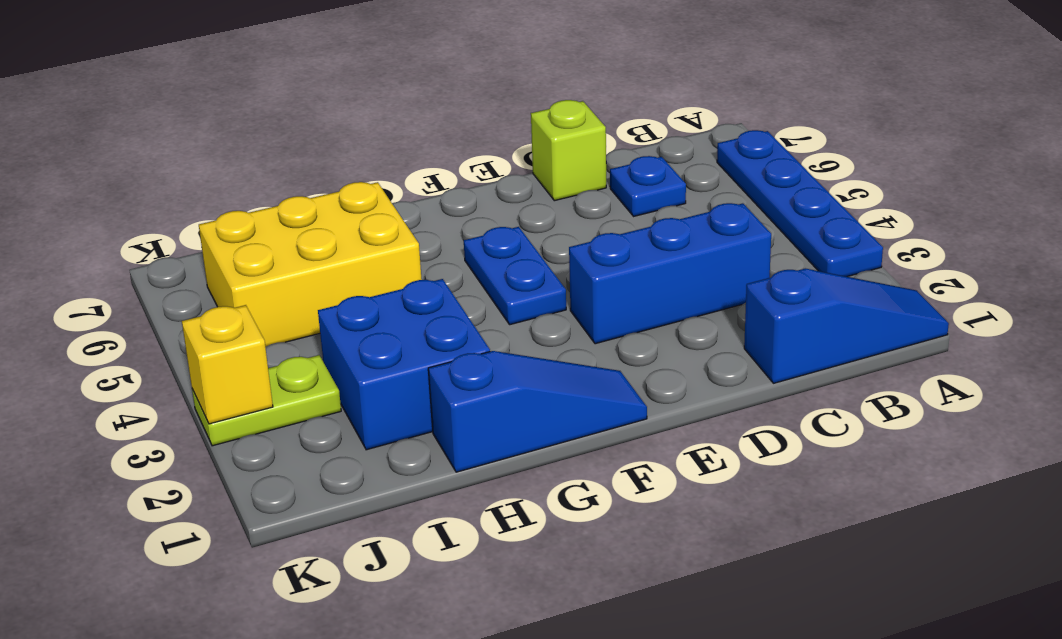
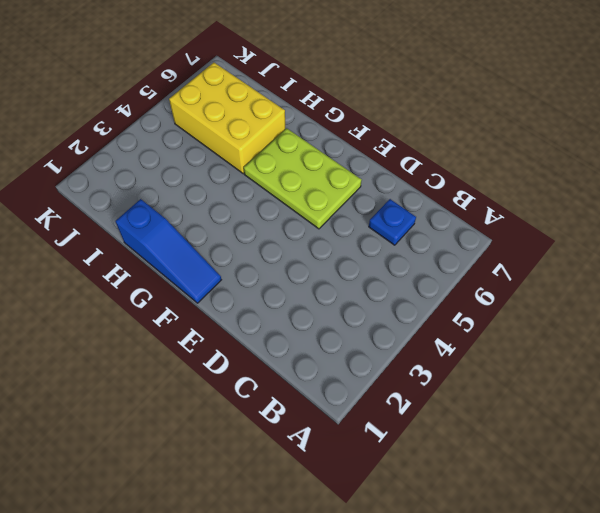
lime 2x3 plate [244,128,362,229] -> blue 1x2 plate [464,227,566,325]
none -> blue 1x3 slope [744,269,949,383]
none -> blue 1x4 plate [717,130,883,277]

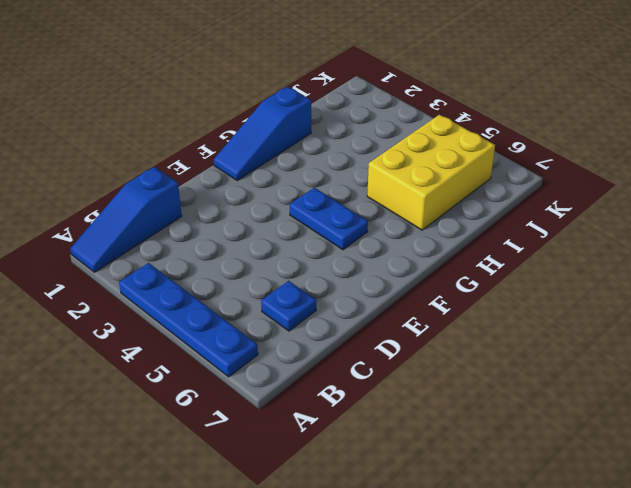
none -> blue 1x3 brick [569,203,771,344]
none -> lime 1x1 brick [531,100,606,201]

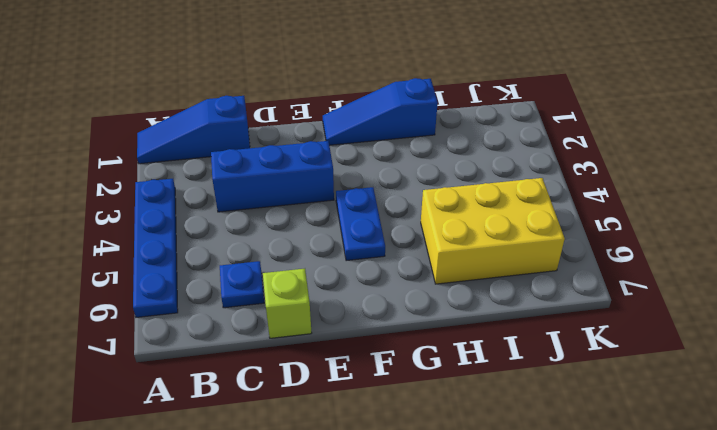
none -> blue 2x2 brick [318,279,490,450]
none -> lime 1x2 plate [192,355,341,446]

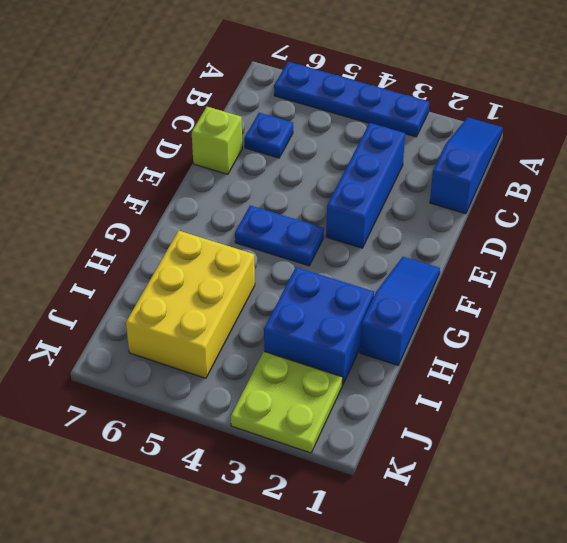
lime 2x2 plate [231,352,343,453] -> lime 1x2 plate [192,355,341,446]
none -> yellow 1x1 brick [182,305,273,424]

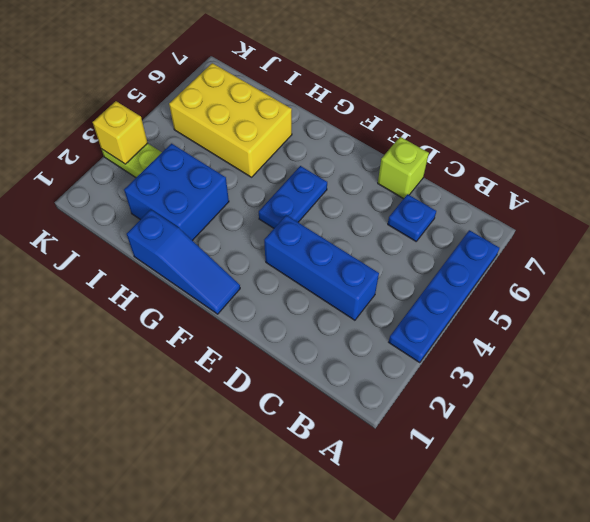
none -> blue 1x3 slope [744,269,949,383]

